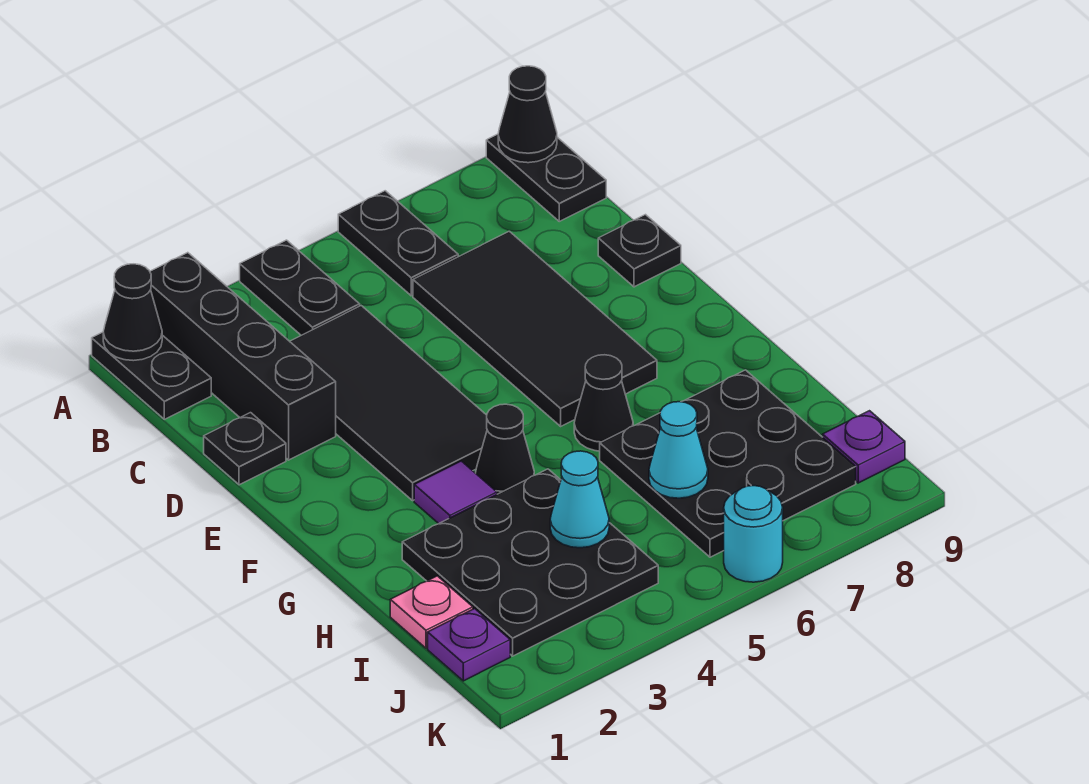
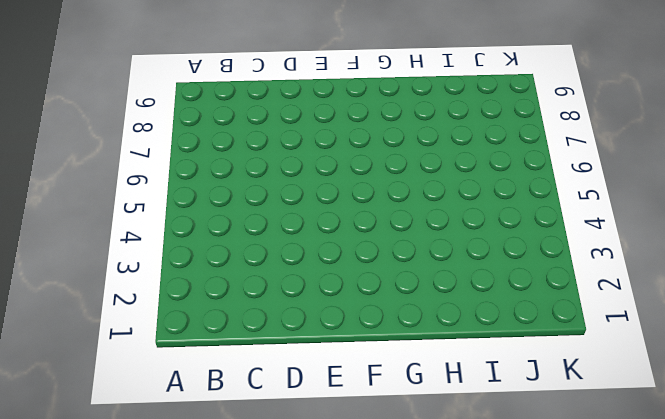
none -> black 1x2 plate [92,332,211,419]
none -> black 1x4 brick [150,253,336,460]
none -> black 1x2 plate [240,240,360,335]

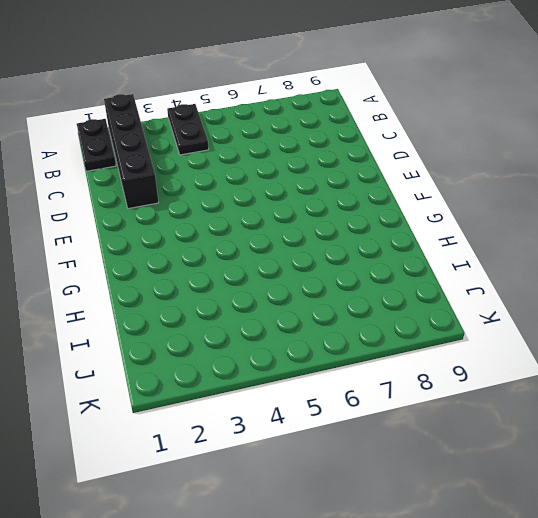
none -> black 1x2 plate [338,191,458,296]
none -> black 1x2 plate [486,134,606,221]
none -> black 2x4 tile [290,306,487,501]

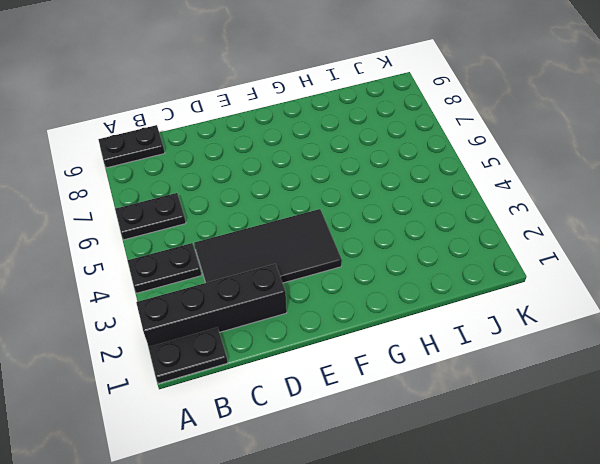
none -> black 2x4 tile [413,231,657,426]
none -> black 1x1 plate [204,413,286,485]
none -> black 1x1 plate [598,215,681,287]

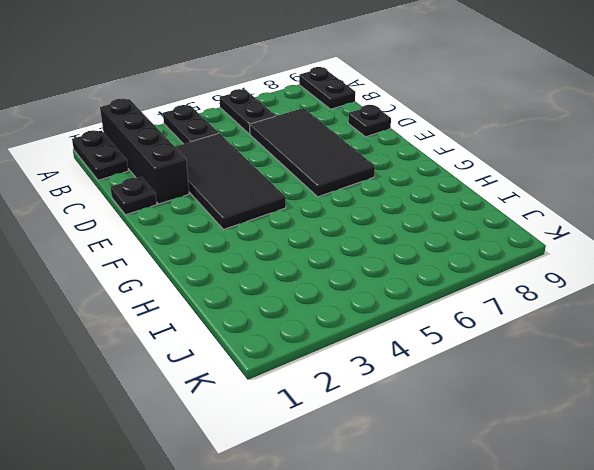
none -> purple 1x1 tile [414,461,497,524]
none -> black 1x1 cone [476,404,534,494]
none -> black 1x1 cone [574,355,633,451]

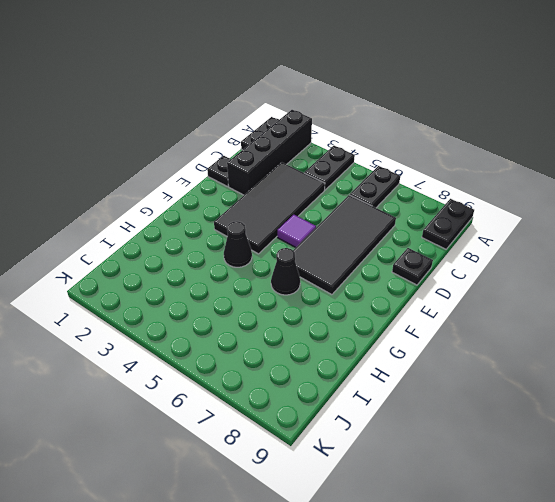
purple 1x1 tile [277,215,316,247] -> purple 1x1 tile moved to [414,461,497,524]
none -> black 3x3 plate [402,469,658,656]
none -> black 3x3 plate [600,370,856,557]
none -> pink 1x1 plate [390,576,473,648]

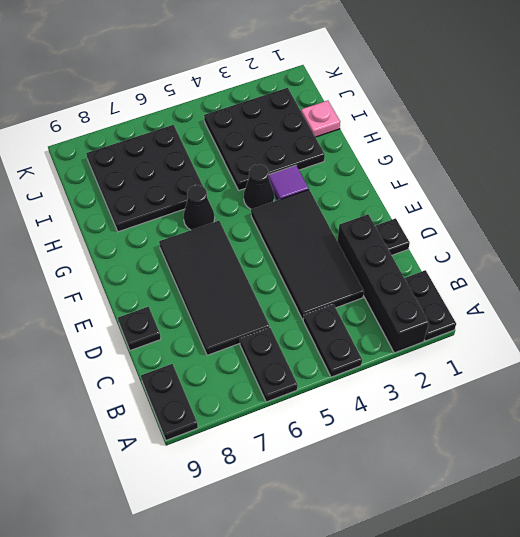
none -> purple 1x1 plate [428,609,510,681]
none -> purple 1x1 plate [823,411,905,483]
none -> cyan 1x1 round brick [724,486,783,582]

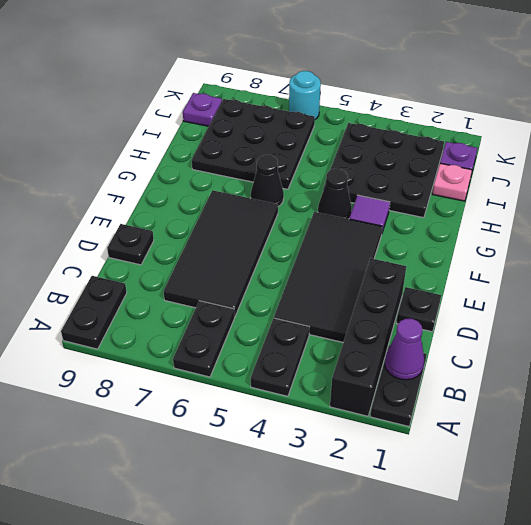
purple 1x1 cone [385,319,424,380] -> none
none -> black 1x1 cone [103,264,162,361]
none -> black 1x1 cone [498,66,557,163]
none -> cyan 1x1 cone [550,451,609,548]

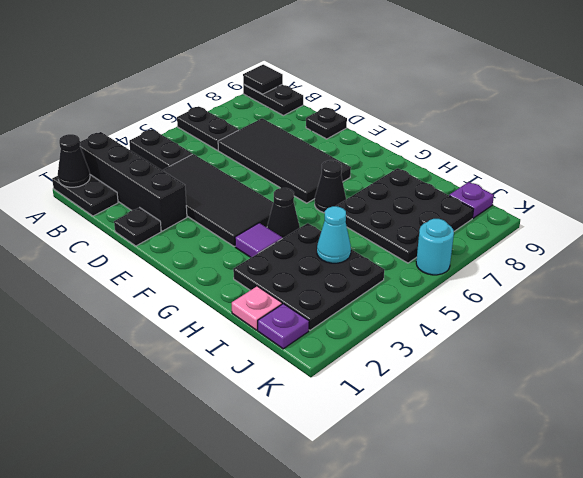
black 1x1 tile [243,65,283,94] -> black 1x1 cone [498,66,557,163]
none -> cyan 1x1 cone [649,402,708,498]

